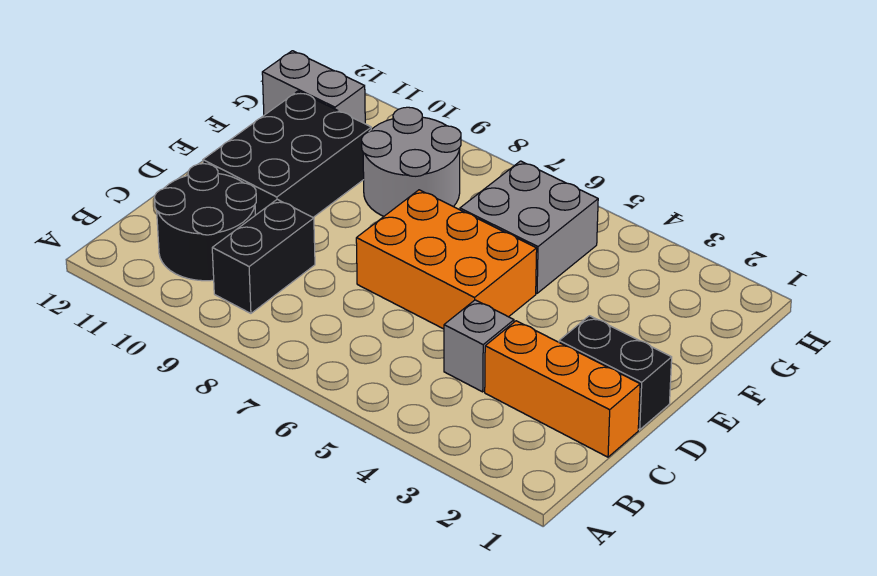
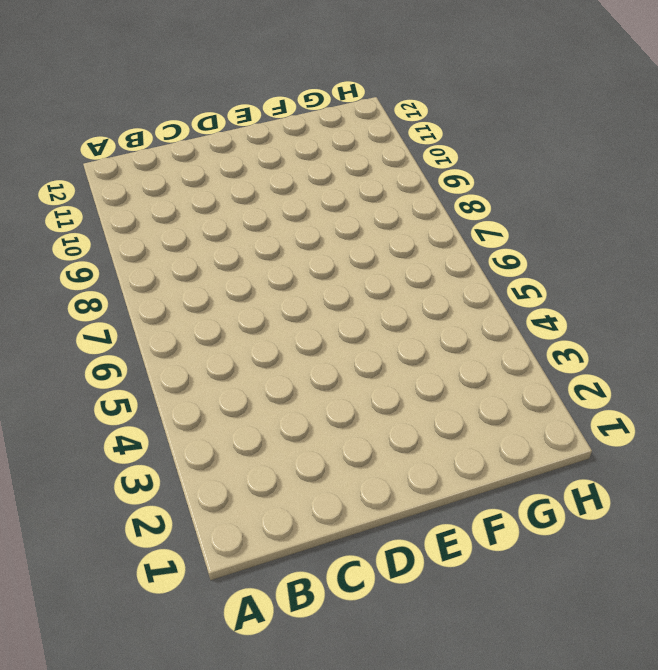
none -> black 1x2 brick [212,199,315,313]
none -> black 2x2 round brick [155,164,256,281]

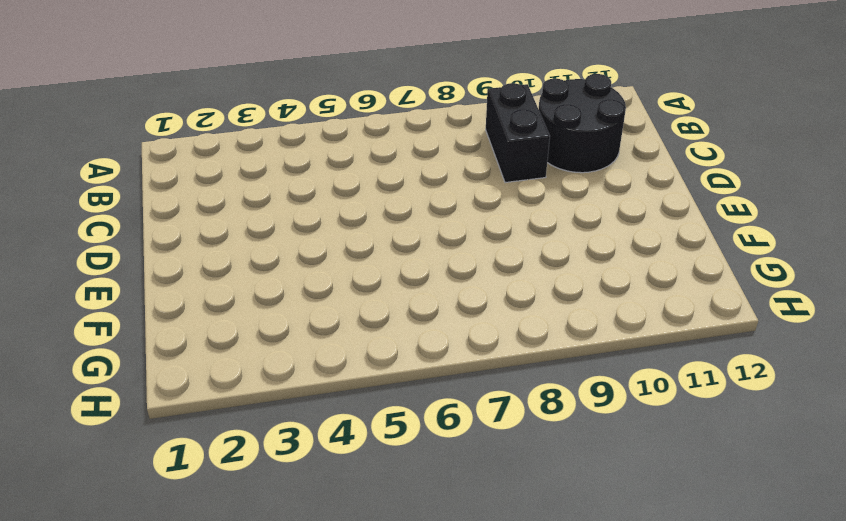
none -> orange 1x3 brick [485,321,640,457]
none -> grey 1x1 brick [444,300,514,392]

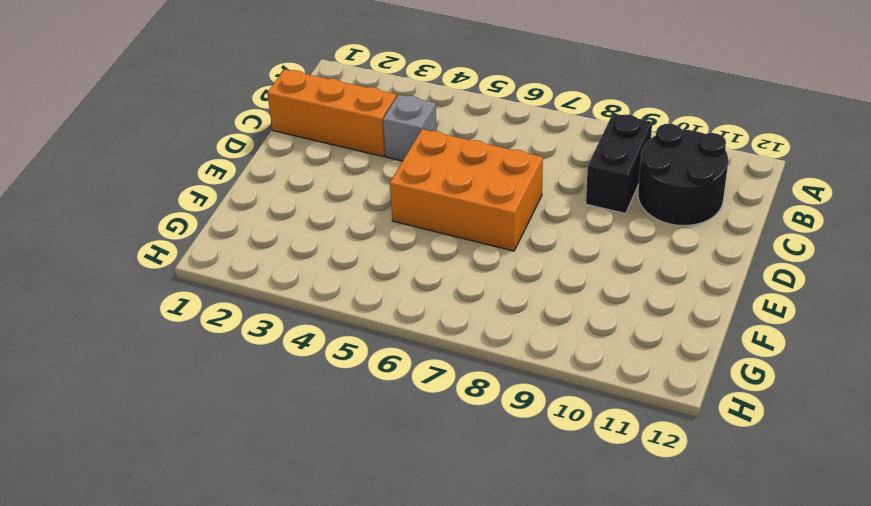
none -> black 1x2 brick [559,316,672,430]
none -> black 2x3 brick [203,91,371,217]

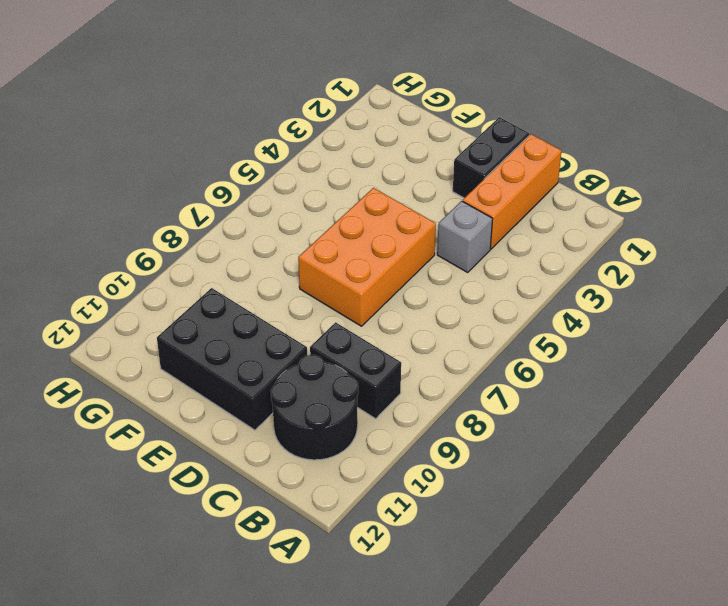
none -> grey 2x2 brick [460,161,598,293]
none -> grey 2x2 round brick [362,107,461,216]

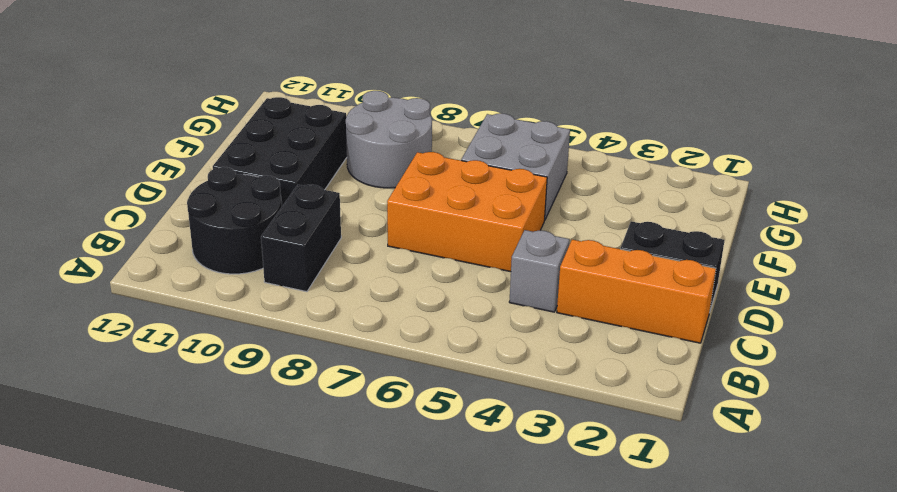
none -> grey 1x2 brick [262,51,365,124]

